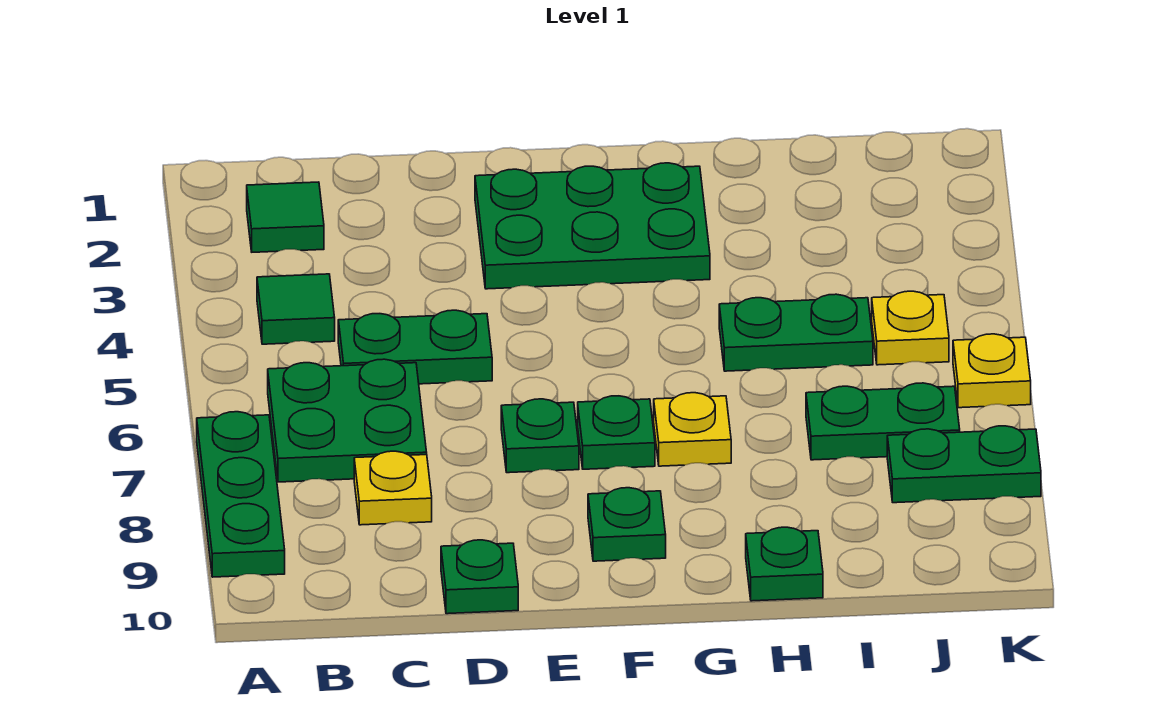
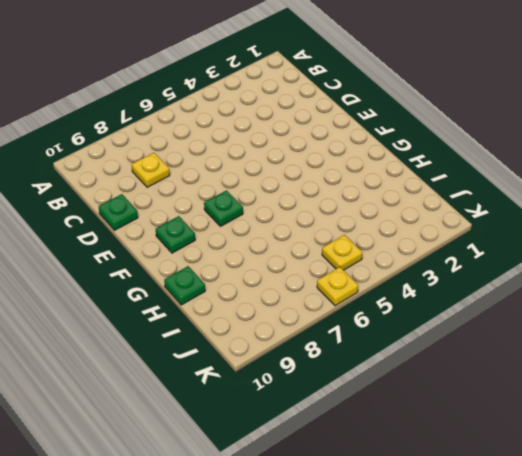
none -> green 1x3 plate [197,412,285,577]
none -> green 1x1 tile [247,182,324,252]
none -> green 1x1 tile [257,274,335,344]

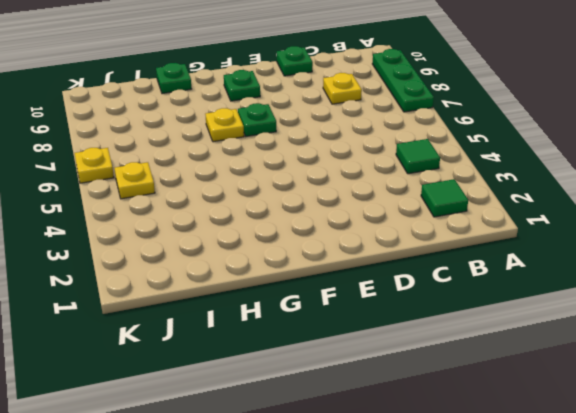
none -> green 2x2 plate [268,359,427,482]
none -> green 1x2 plate [338,310,492,384]
none -> green 2x3 plate [475,163,710,289]

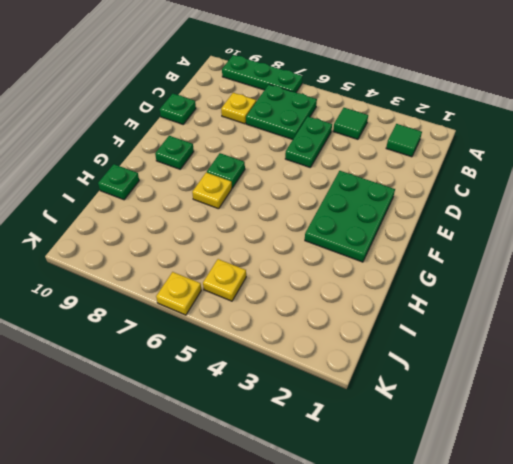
none -> green 1x1 plate [501,399,579,473]
none -> green 1x2 plate [719,294,873,371]
none -> green 1x2 plate [806,383,960,460]

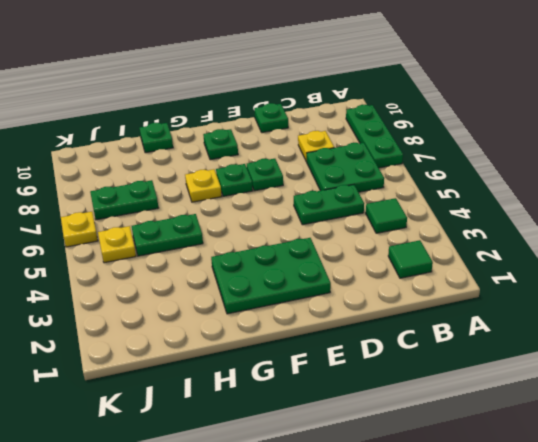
none -> green 1x2 plate [887,426,1041,503]

